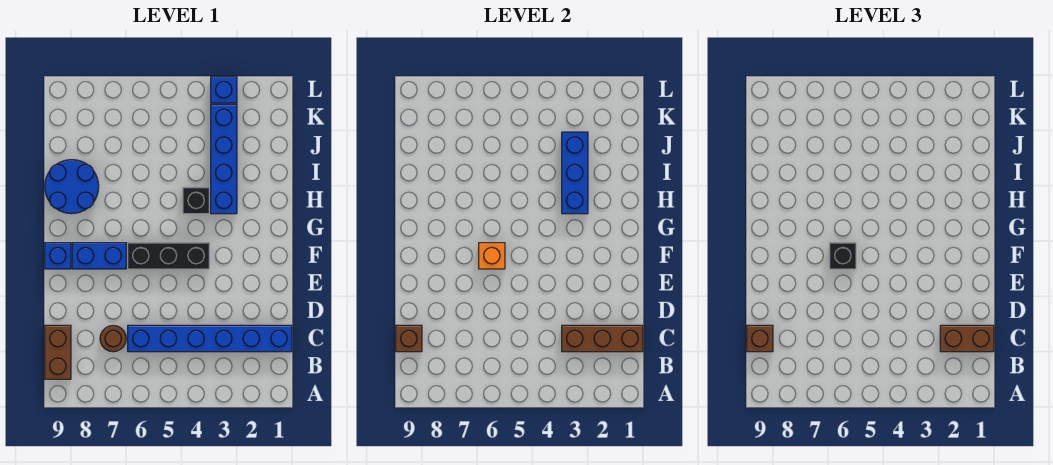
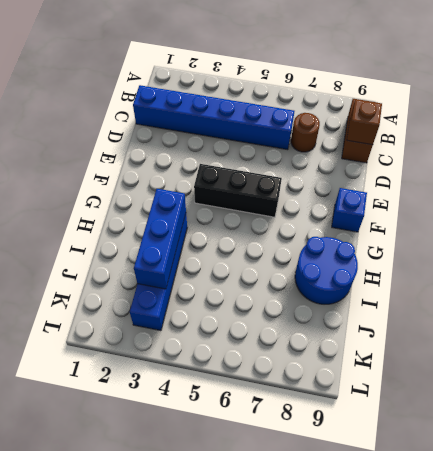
none -> blue 1x2 brick [72,243,126,269]
none -> black 1x1 brick [183,187,209,214]
none -> blue 1x1 brick [211,77,237,103]

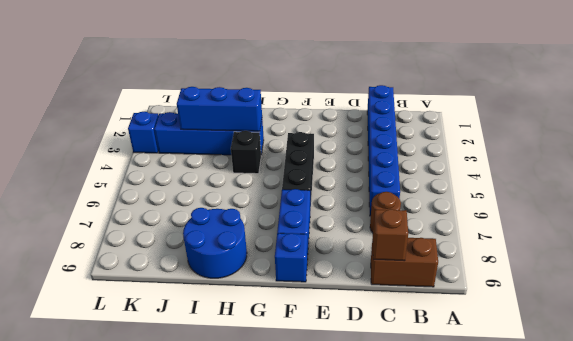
none -> brown 1x3 brick [562,325,643,352]
none -> orange 1x1 brick [479,243,505,269]
none -> brown 1x2 brick [940,325,994,352]

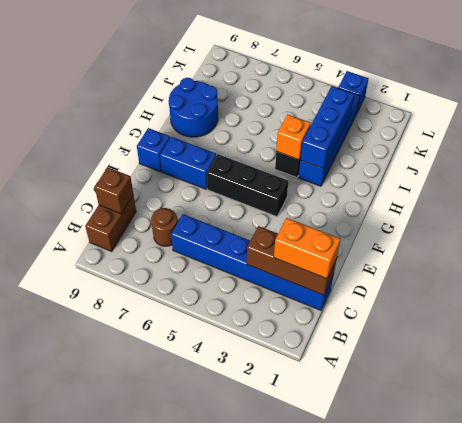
orange 1x2 brick [274,218,341,279] -> brown 1x2 brick [940,325,994,352]
orange 1x1 brick [276,115,311,160] -> orange 1x1 brick moved to [479,243,505,269]
none -> brown 1x1 brick [747,325,773,352]
none -> black 1x1 brick [830,243,856,269]

